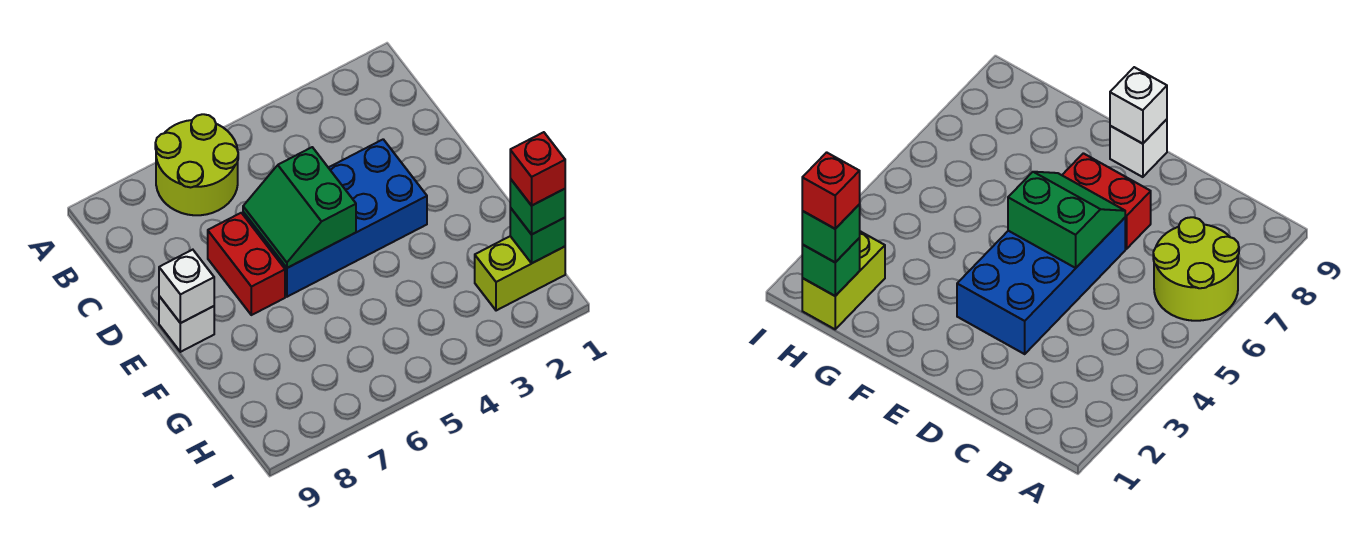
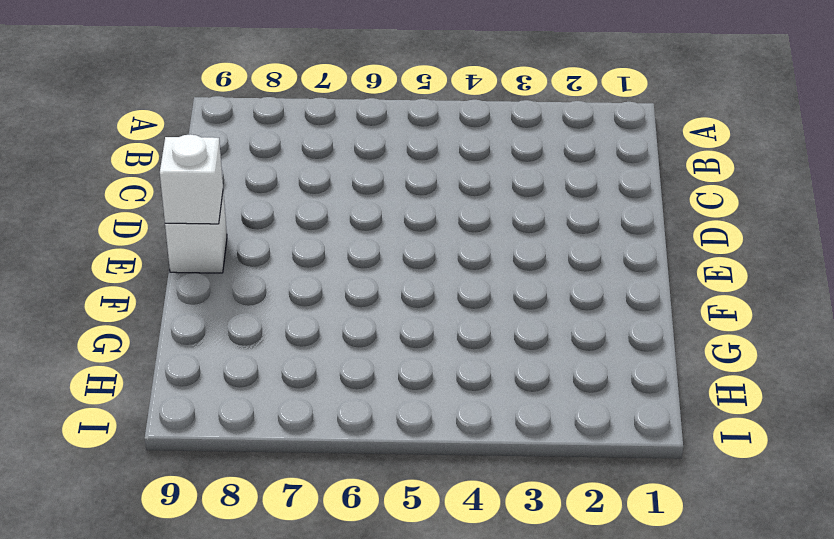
none -> lime 2x2 round brick [155,114,238,215]
none -> blue 2x4 brick [243,139,427,297]

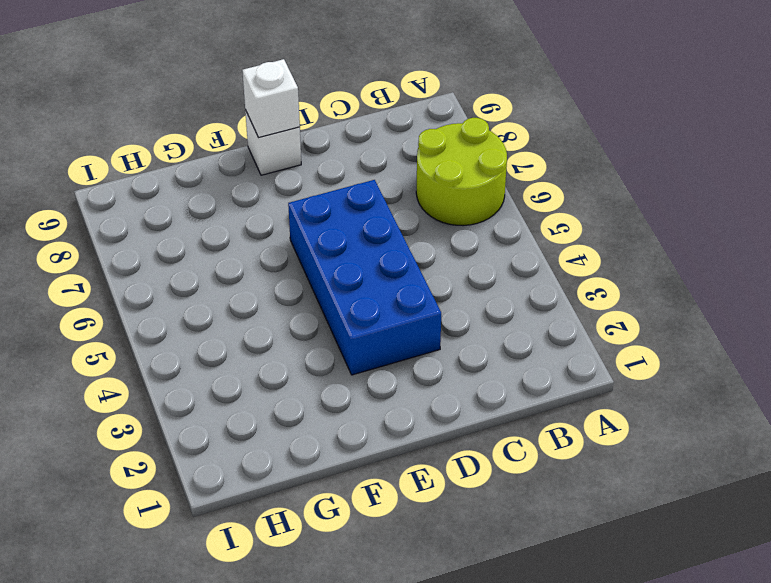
none -> red 1x2 brick [208,213,285,315]
none -> lime 1x2 brick [475,236,565,311]

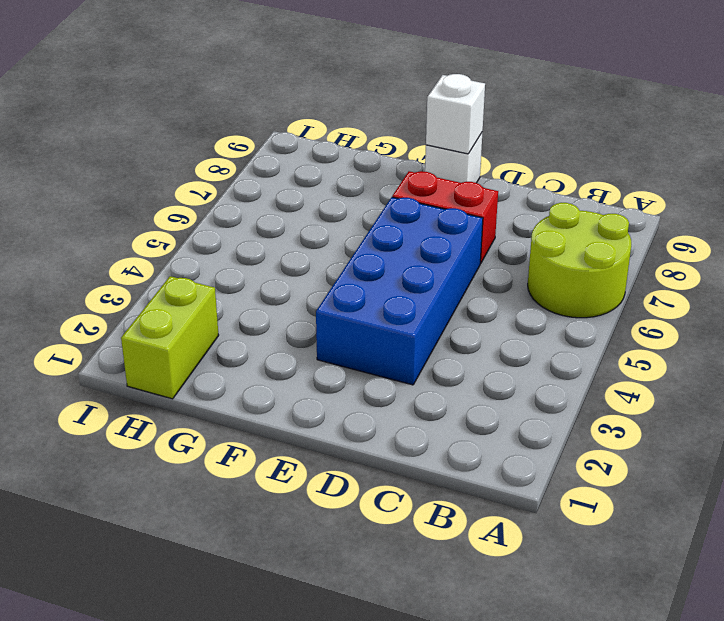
none -> green 2x2 slope [243,147,356,268]
none -> green 1x1 brick [510,208,565,263]

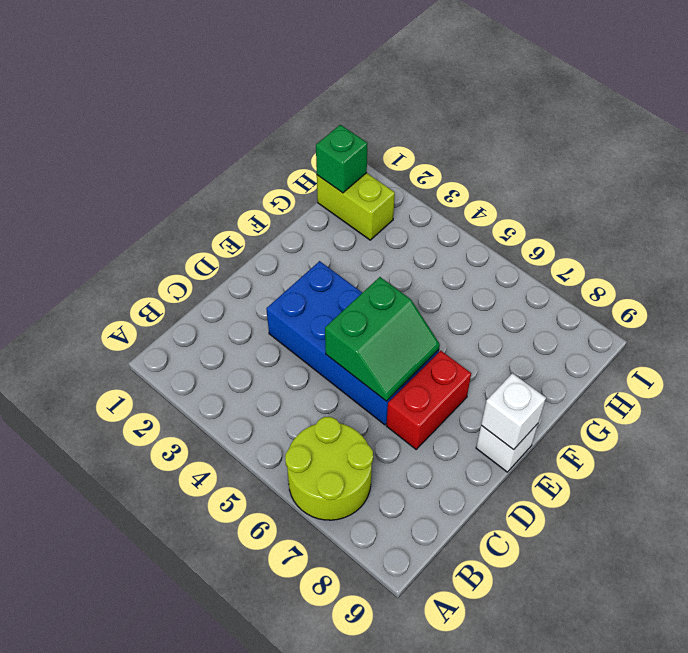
none -> green 1x1 brick [510,179,565,235]
none -> red 1x1 brick [510,132,565,206]

